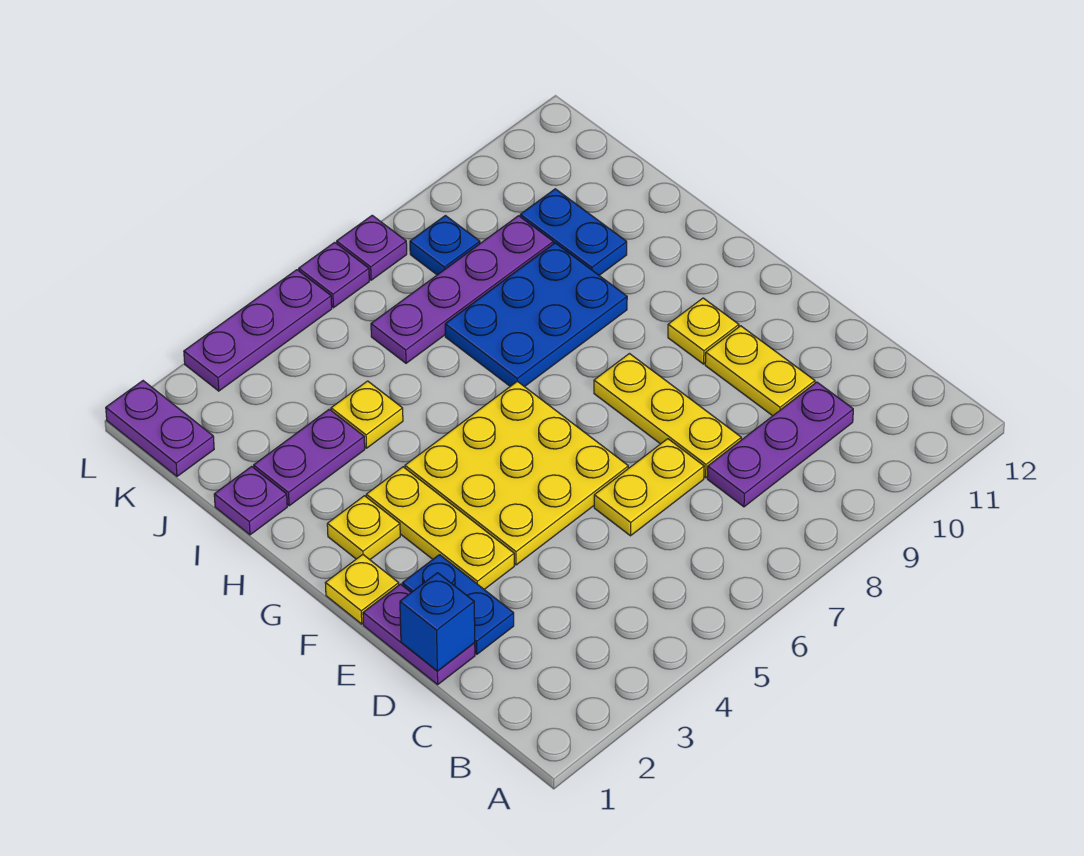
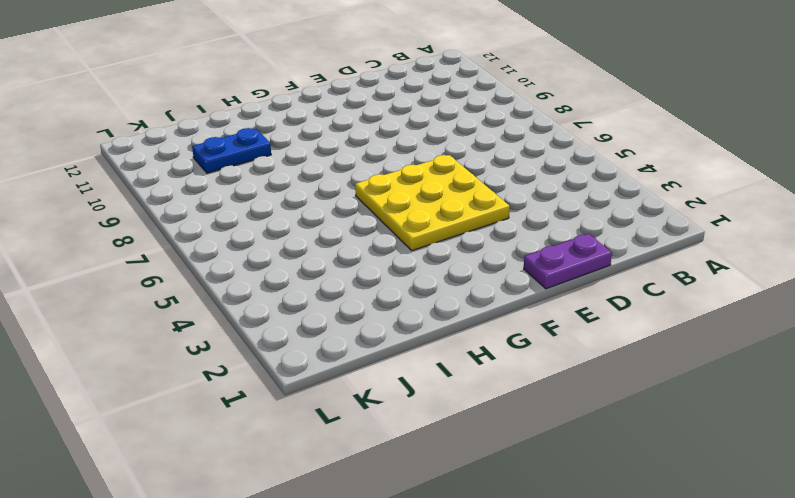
none -> purple 1x3 plate [707,382,853,507]
none -> blue 1x2 plate [402,555,514,654]
none -> yellow 1x2 plate [594,439,704,536]

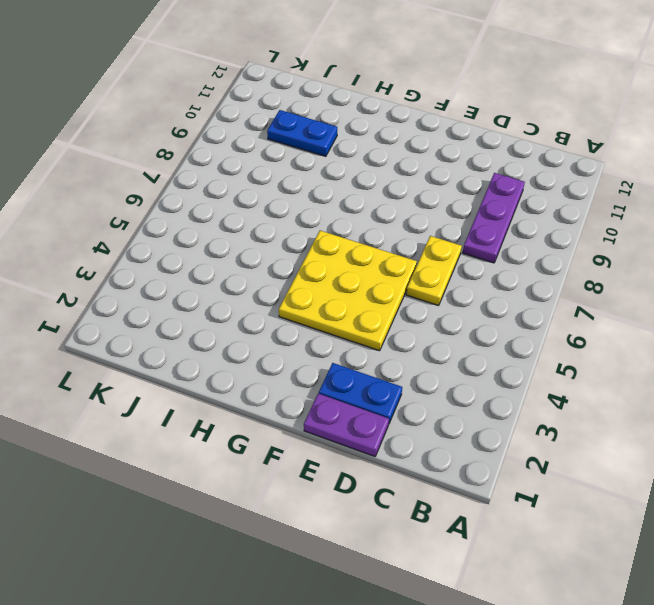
none -> yellow 1x3 plate [594,354,741,478]
none -> yellow 1x2 plate [705,326,815,416]
none -> yellow 1x3 plate [366,467,514,589]

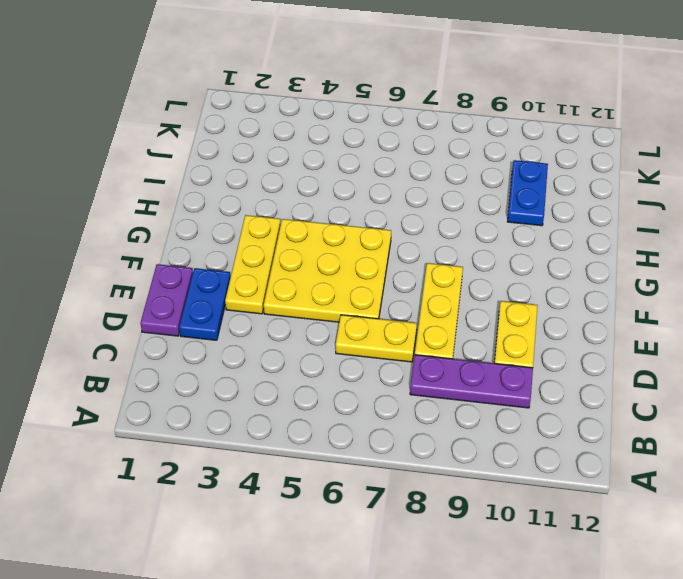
none -> yellow 1x1 plate [326,555,399,624]
none -> yellow 1x1 plate [668,298,739,364]
none -> yellow 1x1 plate [327,496,400,560]

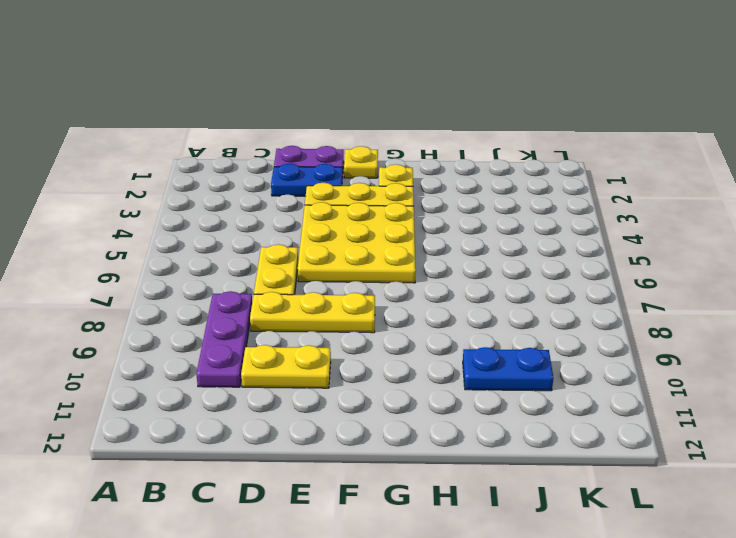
none -> yellow 1x1 plate [668,298,739,364]
none -> blue 2x3 plate [445,243,627,387]
none -> purple 1x1 plate [214,466,287,535]

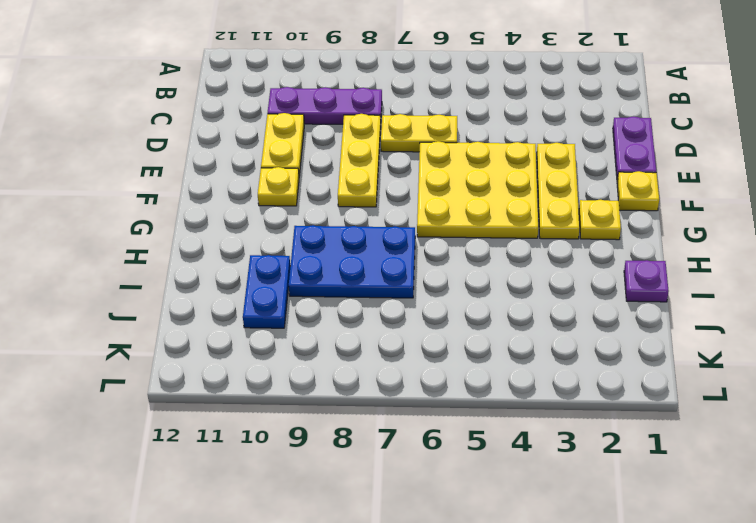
none -> blue 1x2 plate [402,555,514,654]
none -> purple 1x2 plate [254,409,365,506]
none -> yellow 1x1 plate [331,381,403,448]

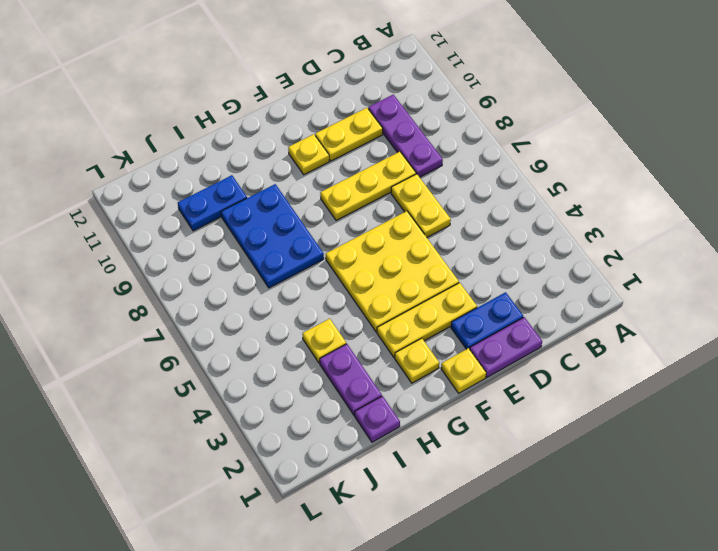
none -> purple 1x4 plate [371,216,553,363]
none -> purple 1x2 plate [106,381,214,476]
none -> blue 1x1 plate [410,216,480,275]

